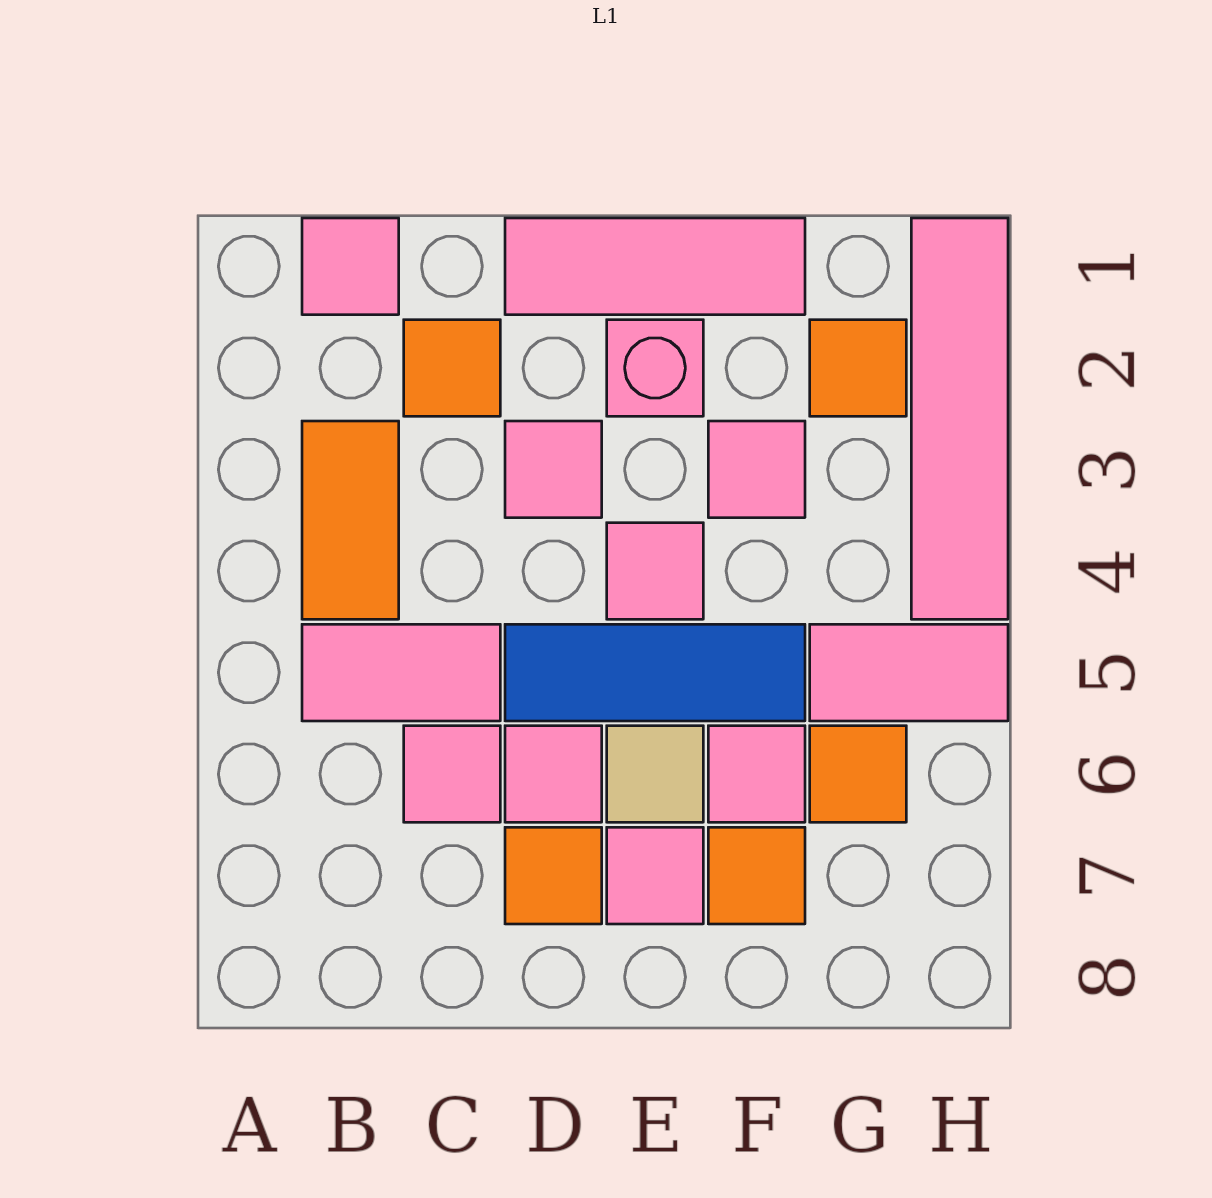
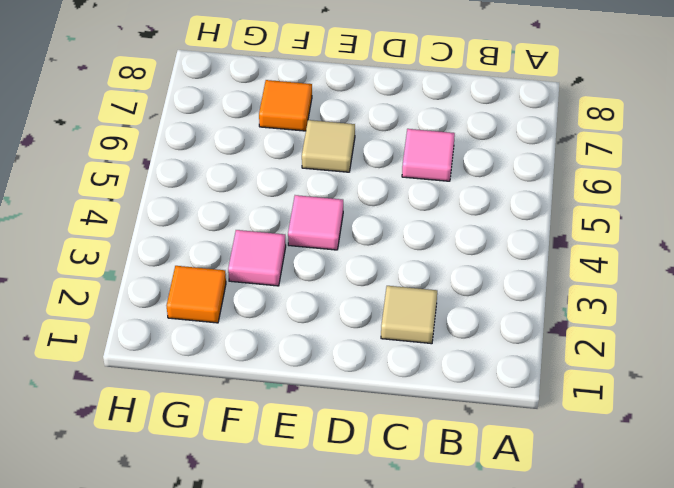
tan 1x1 tile [381,286,437,344] -> orange 1x1 tile [404,320,500,416]
none -> pink 1x1 tile [302,218,399,315]
none -> orange 1x2 tile [302,421,399,619]
none -> pink 1x2 tile [302,624,500,721]

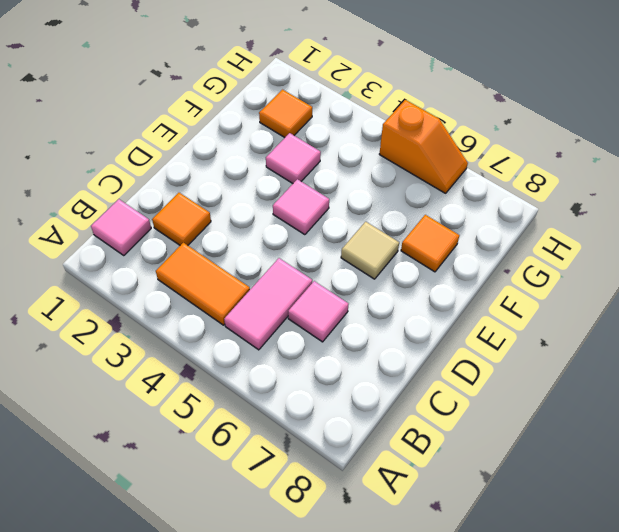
orange 1x2 slope [379,100,468,193] -> pink 1x2 tile [810,624,1008,721]
none -> pink 1x3 tile [505,218,805,315]
none -> pink 1x1 tile [505,421,602,518]
none -> blue 1x3 tile [505,624,805,721]

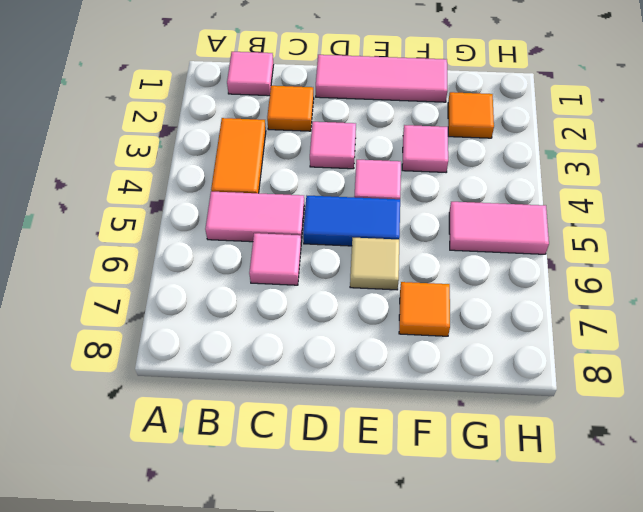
blue 1x2 tile [303,196,400,246] -> blue 1x3 tile [505,624,805,721]
none -> pink 1x1 tile [505,726,602,822]
none -> orange 1x1 tile [505,827,602,924]
none -> pink 1x1 brick [607,320,703,416]

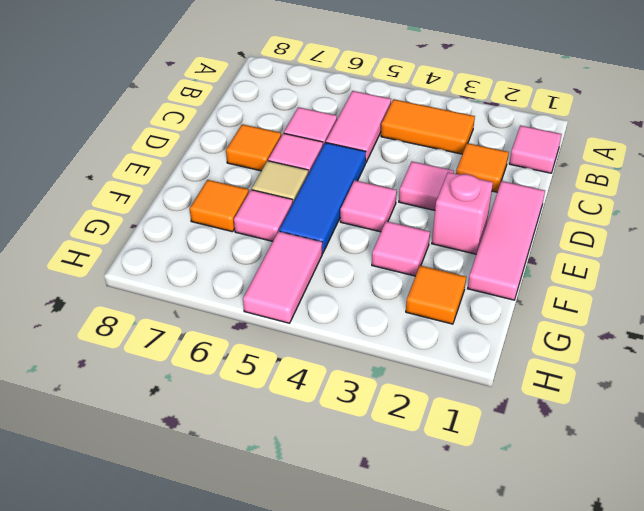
none -> pink 1x1 tile [607,827,703,924]
none -> orange 1x1 tile [810,726,906,822]
none -> pink 1x4 tile [911,218,1008,619]

